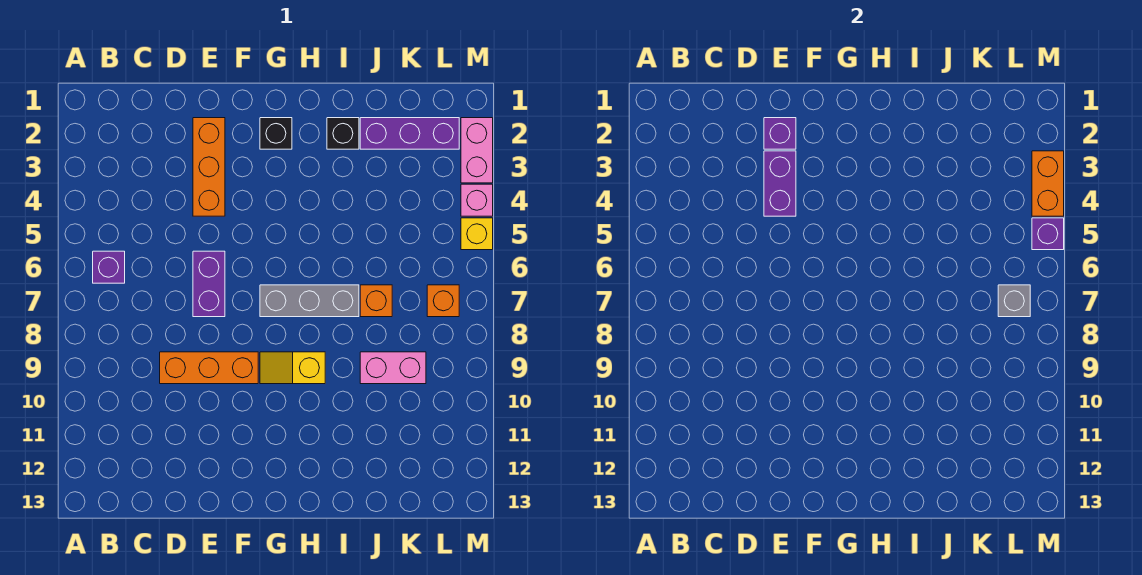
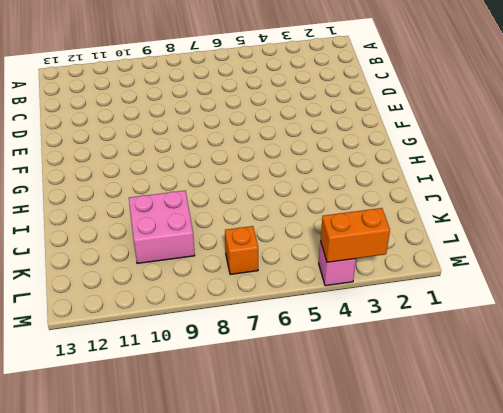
pink 2x2 brick [129,191,195,263] -> pink 1x2 brick [360,352,426,384]
none -> purple 1x1 brick [93,251,125,283]
none -> orange 1x3 brick [160,352,258,384]
none -> orange 1x3 brick [193,118,225,216]

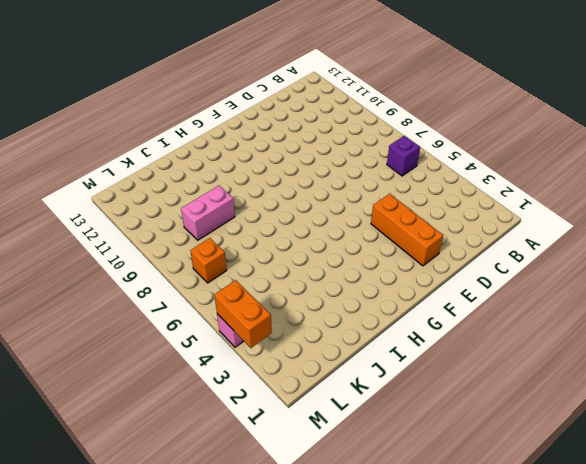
none -> orange 1x3 brick [160,352,258,384]
none -> purple 1x2 brick [193,251,225,317]
none -> black 1x1 brick [260,118,292,149]

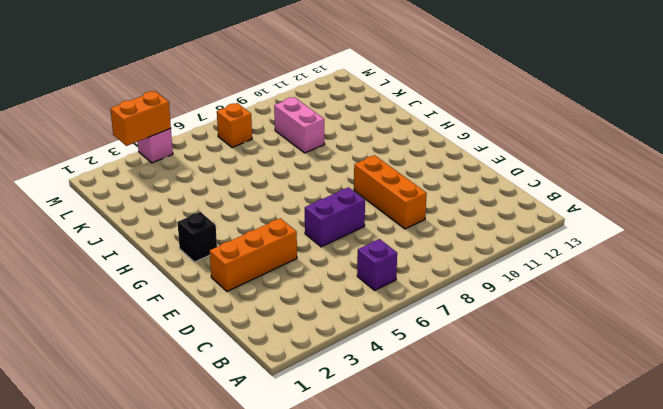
none -> grey 1x3 brick [260,285,359,317]
none -> yellow 1x2 slope [260,352,325,384]
none -> black 1x1 brick [327,118,359,149]

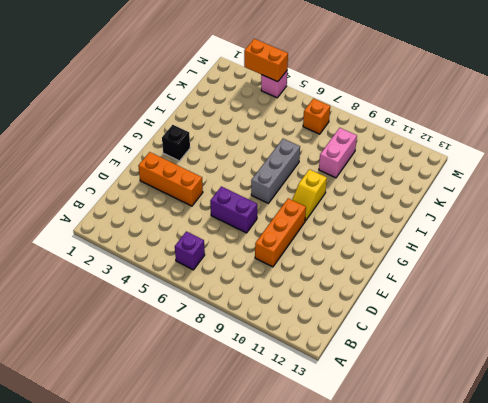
none -> black 1x1 brick [327,118,359,149]
none -> purple 1x3 brick [360,118,459,149]
none -> orange 1x1 brick [360,285,392,317]

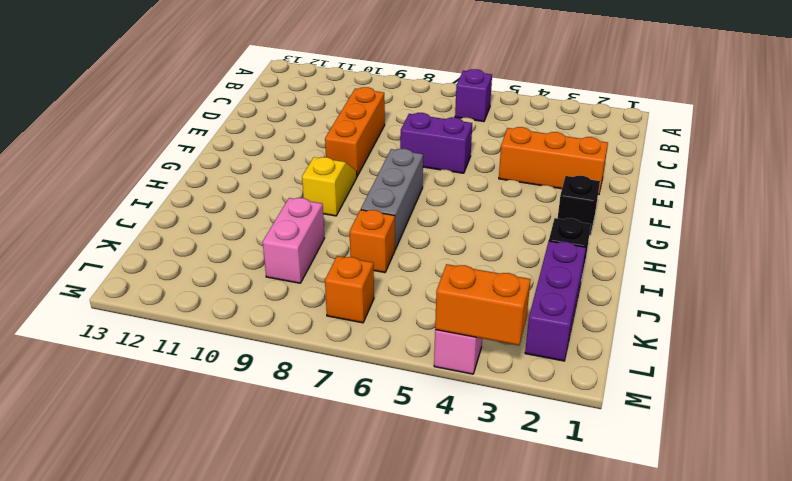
none -> pink 1x2 brick [461,118,493,183]
none -> yellow 1x1 brick [461,218,493,250]
none -> purple 1x1 brick [764,118,796,149]

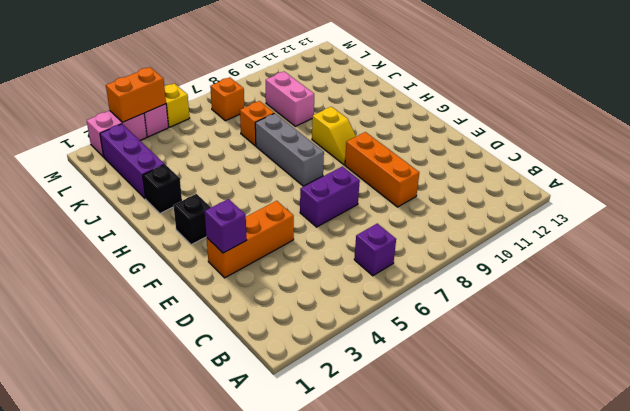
none -> purple 1x2 brick [764,151,796,216]
none -> grey 1x1 brick [998,285,1030,317]
none -> purple 1x1 brick [1032,218,1064,250]

